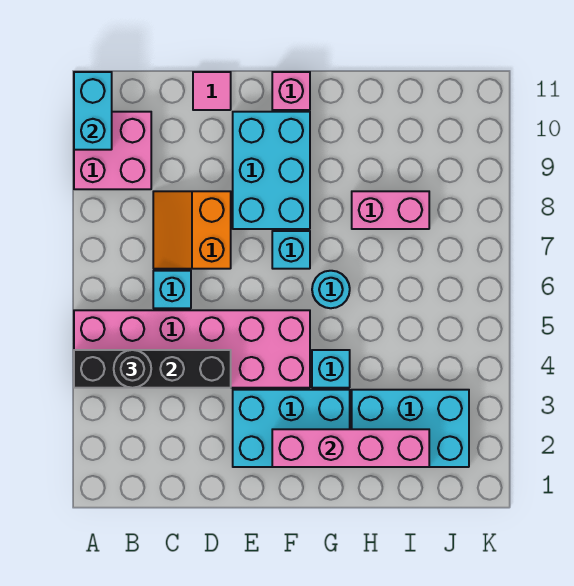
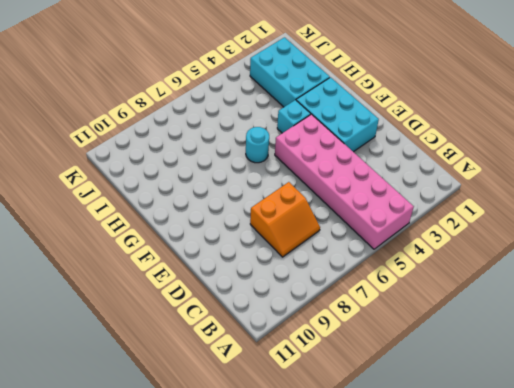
none -> pink 2x2 brick [74,112,151,189]
none -> cyan 1x1 brick [153,271,191,308]
none -> pink 1x1 tile [193,72,231,110]

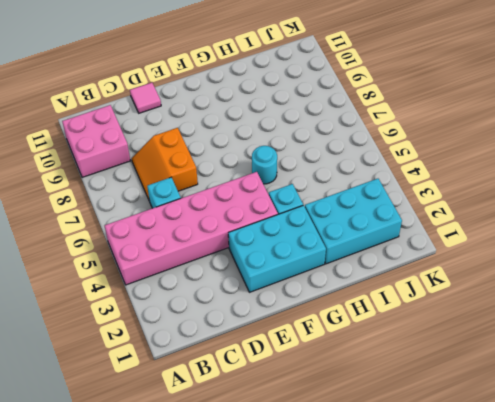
none -> cyan 2x3 brick [233,112,310,229]
none -> cyan 1x1 brick [272,231,310,269]
none -> pink 1x1 brick [272,72,310,110]

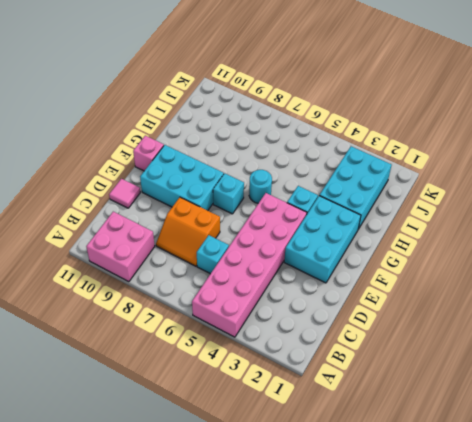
none -> pink 1x2 brick [352,191,429,229]
none -> black 1x4 brick [74,350,231,388]
none -> cyan 1x2 brick [74,72,112,150]

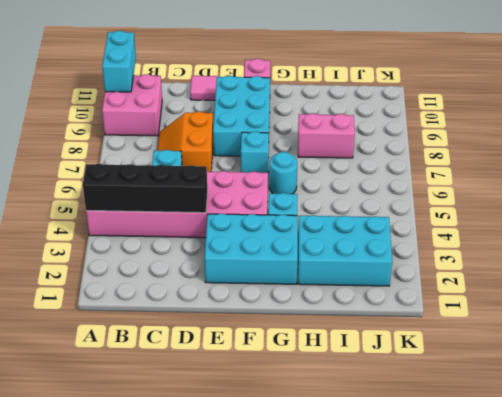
none -> pink 1x4 brick [272,429,429,467]
none -> black 1x1 round brick [114,350,151,388]

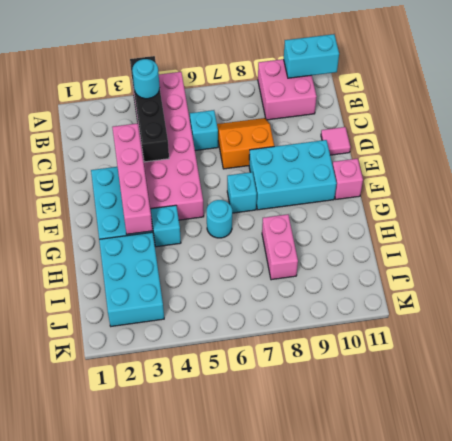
cyan 1x1 round brick [132,59,160,99] -> black 1x1 round brick [114,350,151,388]
pink 1x4 brick [112,123,153,234] -> pink 1x4 brick moved to [272,429,429,467]

